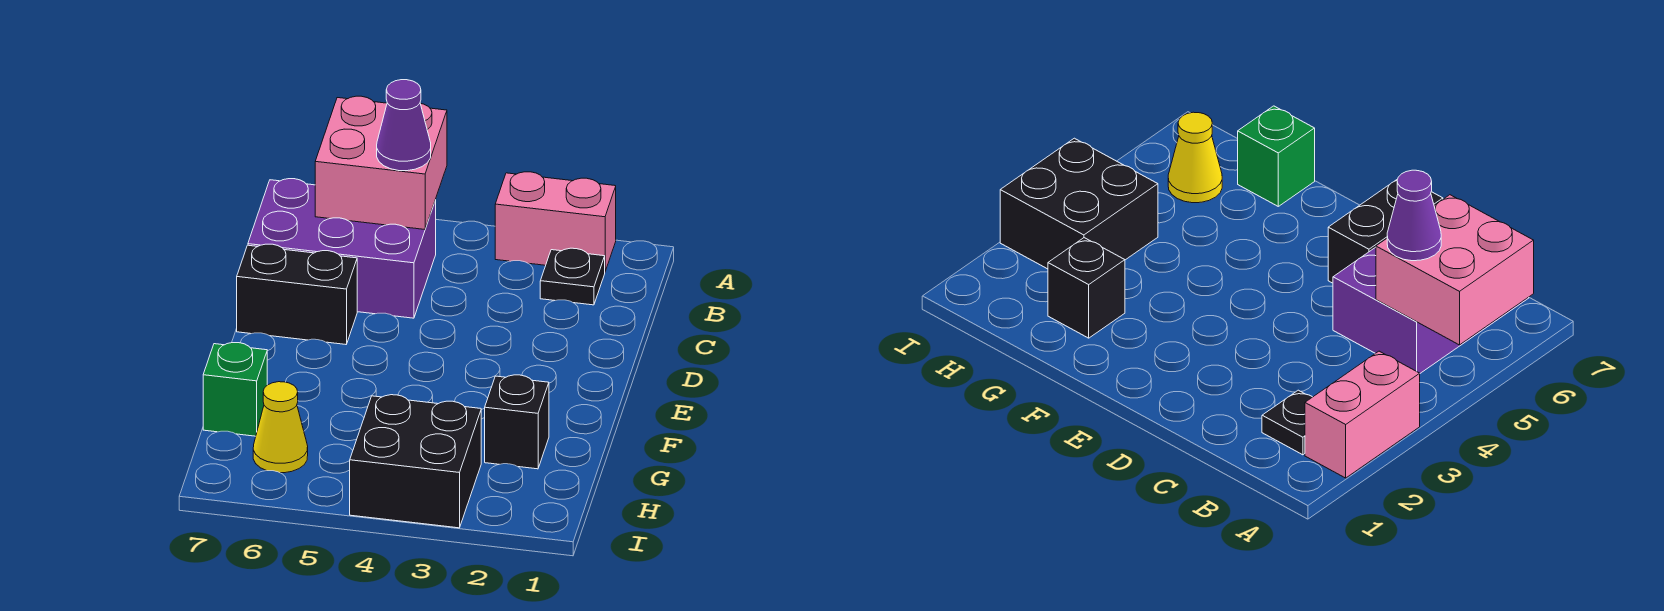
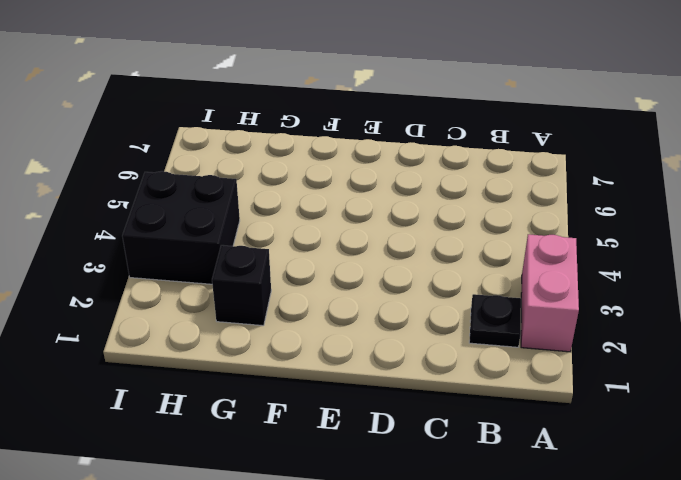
none -> purple 2x3 brick [248,179,436,318]
none -> black 1x2 brick [237,244,357,344]

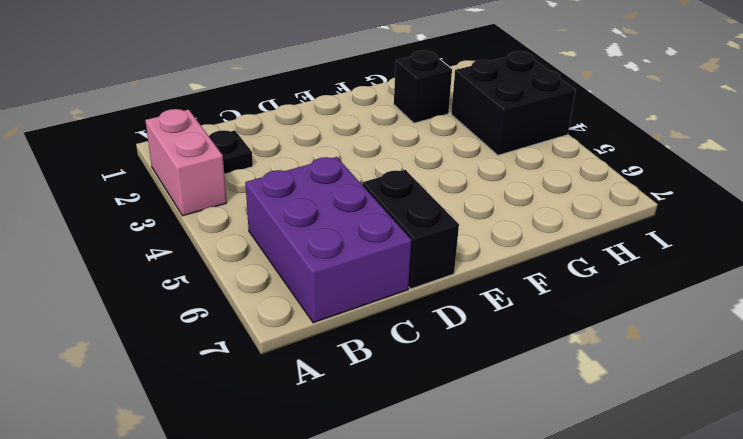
none -> green 1x1 brick [203,343,267,436]
none -> yellow 1x1 cone [253,382,308,473]

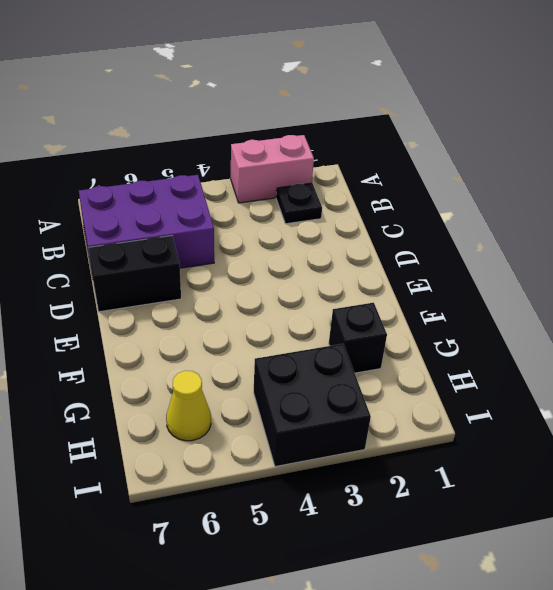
none -> green 1x1 brick [203,343,267,436]
none -> pink 2x2 brick [315,96,447,229]

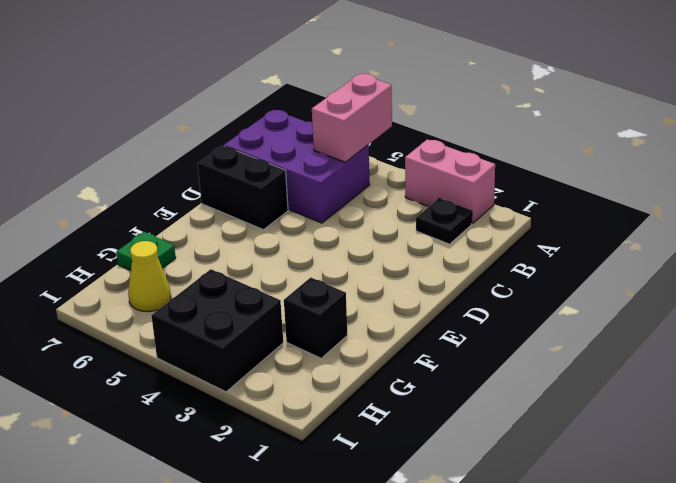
pink 1x2 brick [312,74,392,162] -> pink 2x2 brick [315,96,447,229]
green 1x1 plate [116,232,176,271] -> green 1x1 brick [203,343,267,436]
none -> purple 1x1 cone [377,80,431,171]

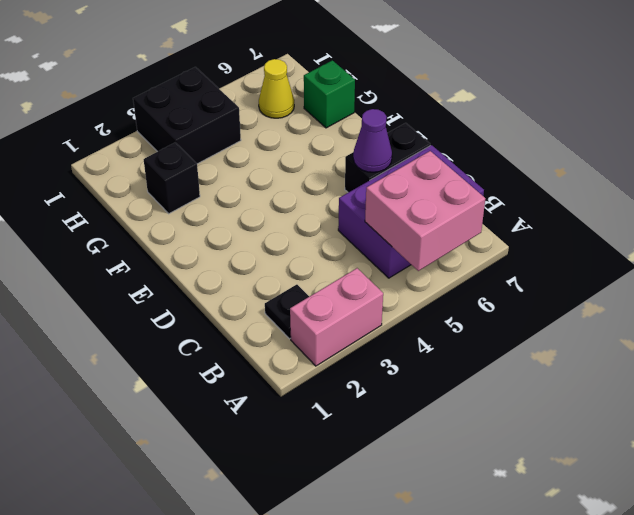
purple 1x1 cone [353,109,392,172] -> purple 1x1 cone moved to [377,80,431,171]

